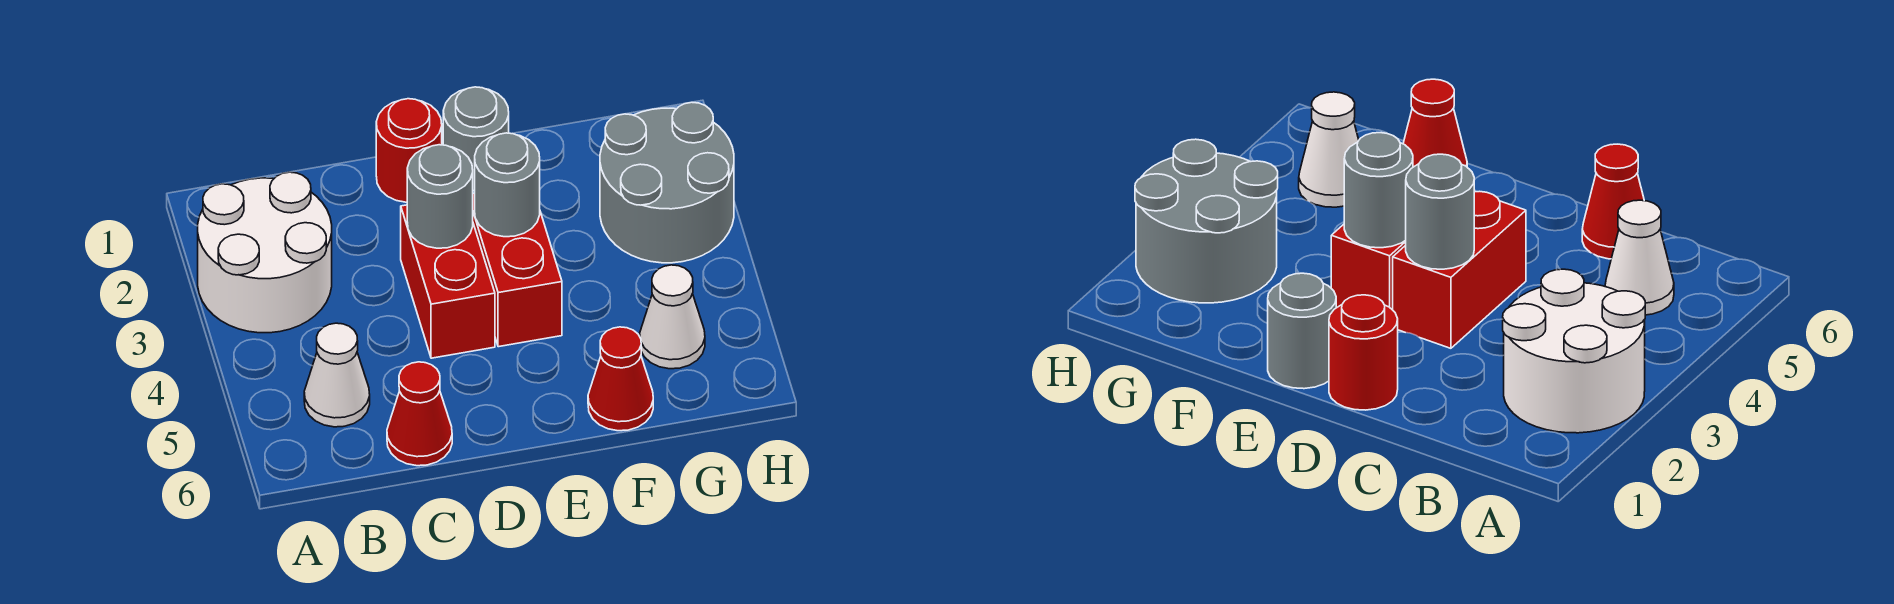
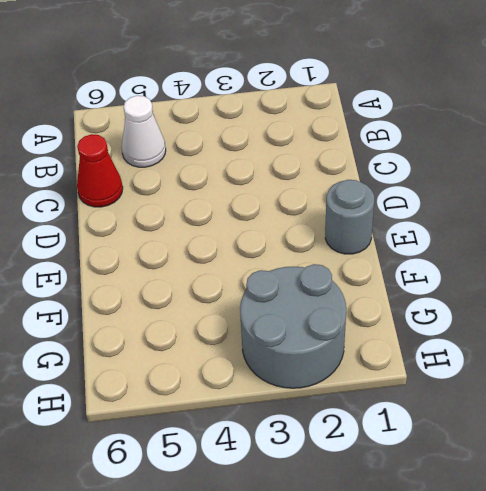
none -> white 2x2 round brick [198,172,332,333]
none -> red 1x1 round brick [376,99,442,202]
none -> red 1x2 brick [401,205,495,358]

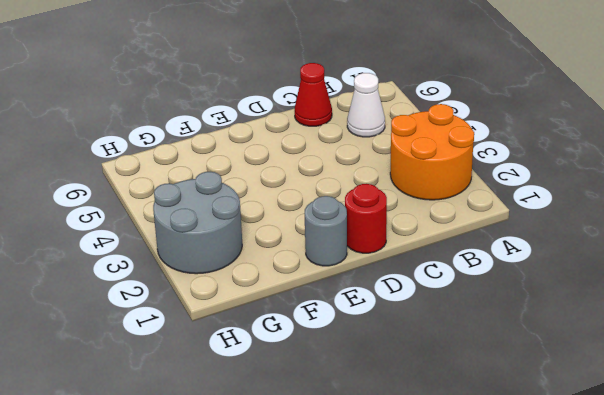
orange 2x2 round brick [390,104,474,200] -> white 2x2 round brick [198,172,332,333]
none -> red 1x2 brick [401,205,495,358]
none -> red 1x2 brick [473,193,562,347]
none -> red 1x1 cone [588,327,653,431]

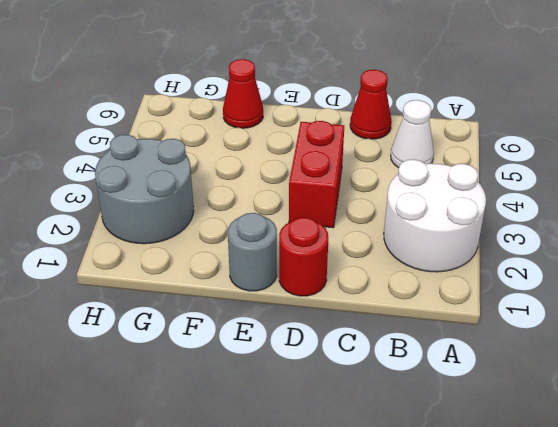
none -> red 1x2 brick [473,193,562,347]
none -> white 1x1 cone [640,265,705,369]
none -> grey 1x1 round brick [407,145,473,248]

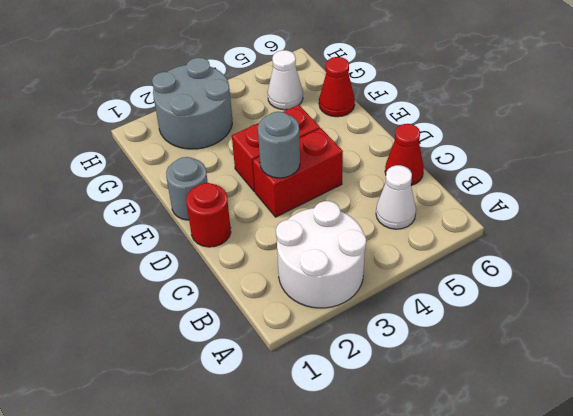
none -> grey 1x1 round brick [475,133,540,237]

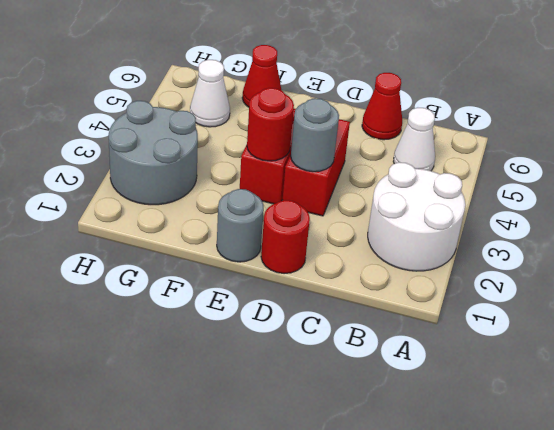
red 1x1 round brick [247,88,294,161] -> grey 1x1 round brick [475,133,540,237]

